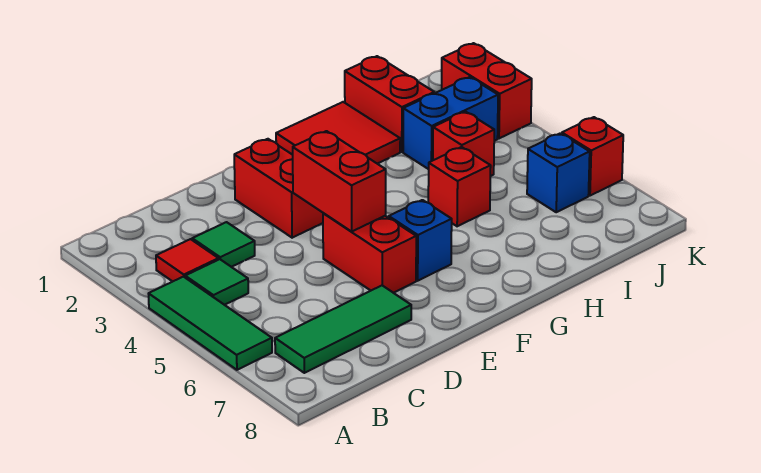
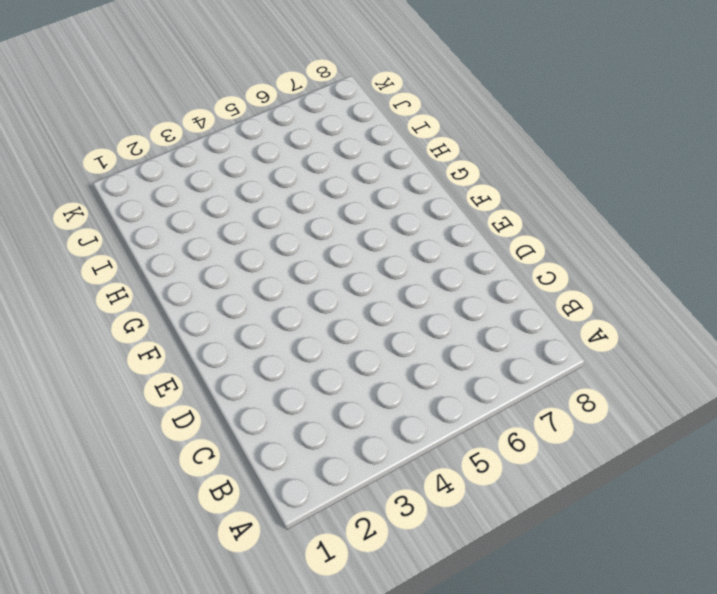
none -> green 1x3 tile [148,277,272,370]
none -> red 1x1 tile [156,239,219,282]
none -> green 1x1 tile [185,259,248,305]

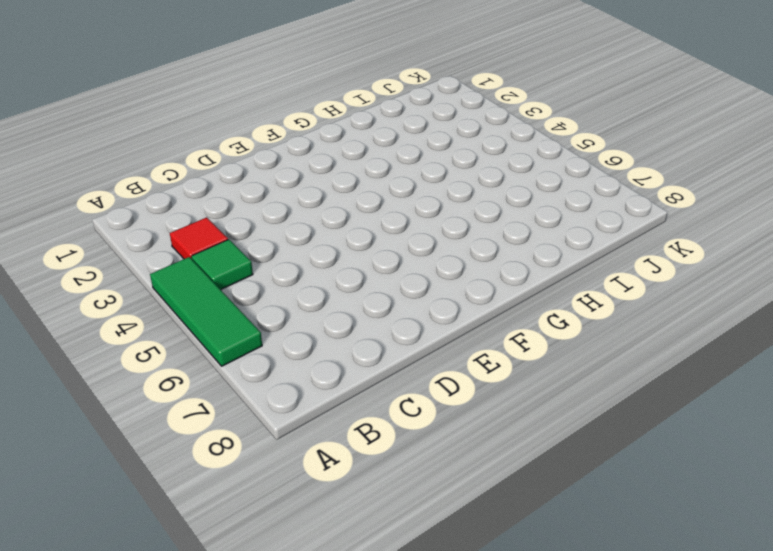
none -> green 1x3 tile [275,286,411,373]
none -> green 1x1 tile [192,222,255,267]
none -> red 1x2 brick [234,139,323,238]

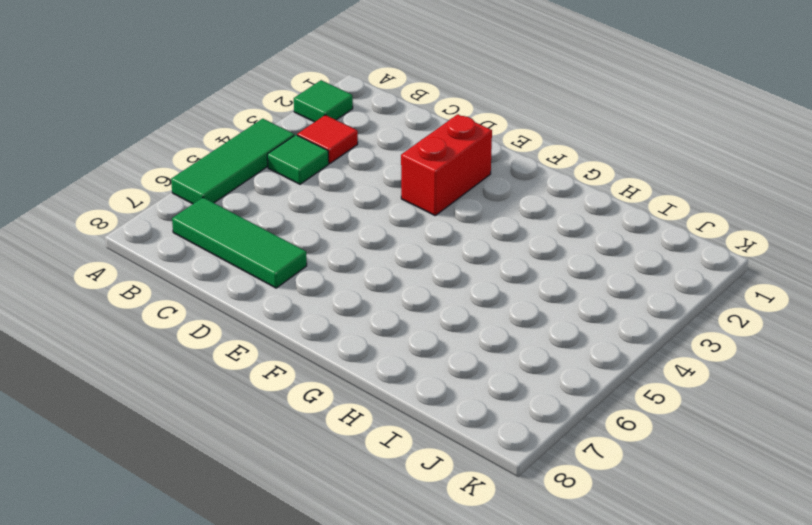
green 1x1 tile [294,80,353,122] -> green 1x1 tile moved to [192,222,255,267]
none -> red 1x2 brick [323,213,416,293]
none -> blue 1x1 brick [389,200,452,281]
none -> red 2x2 tile [276,102,400,164]

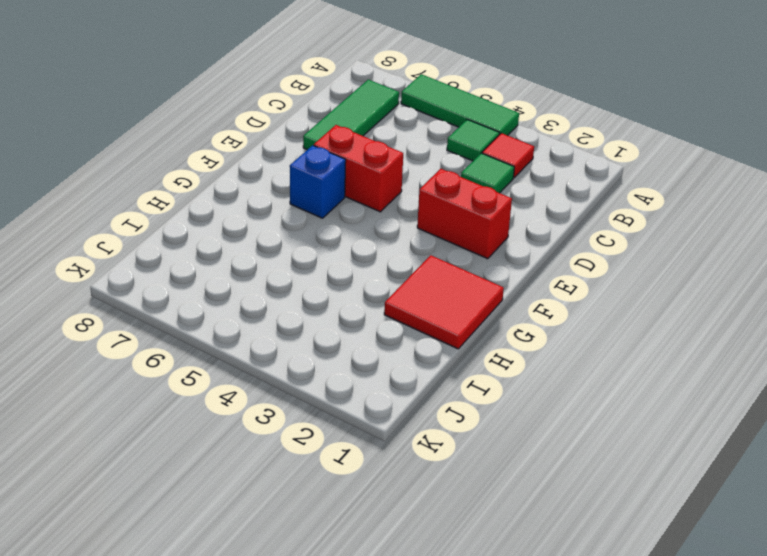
none -> red 1x1 brick [428,147,491,226]
none -> red 1x2 brick [345,56,434,152]
none -> blue 1x2 brick [403,77,498,169]

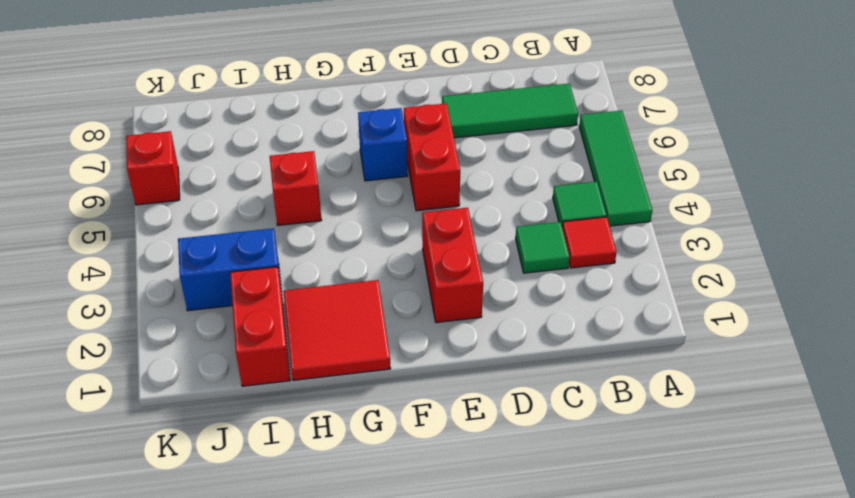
none -> red 1x1 brick [433,112,494,176]
none -> blue 1x1 brick [527,133,590,212]
none -> red 1x2 brick [442,43,532,138]

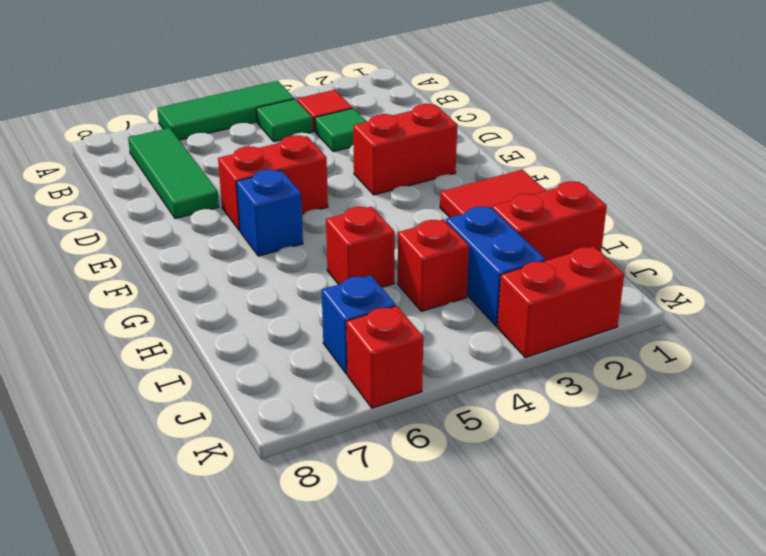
none -> red 1x2 brick [293,131,386,231]

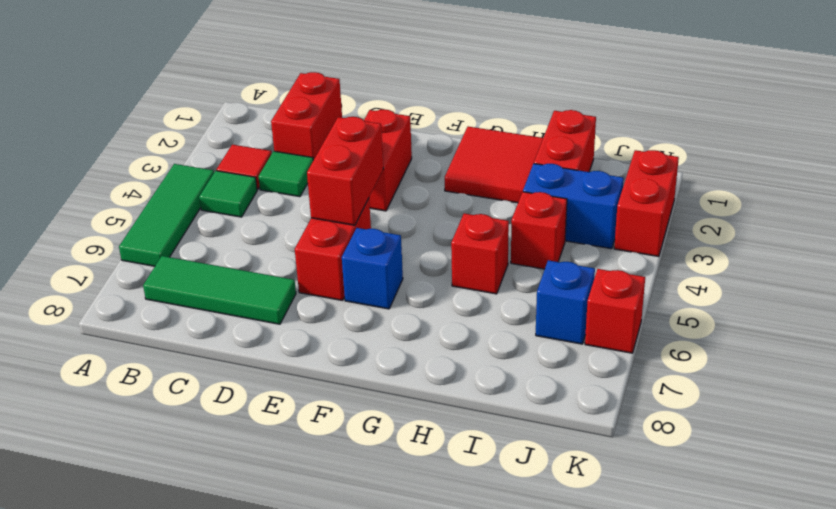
red 1x2 brick [271,72,342,160] -> none

